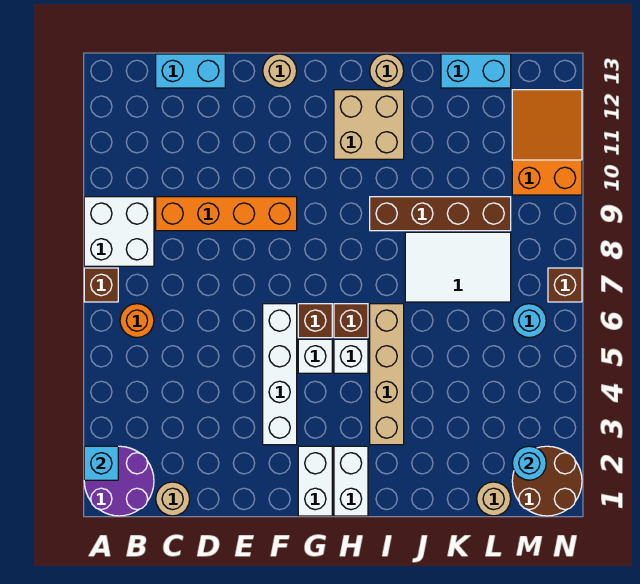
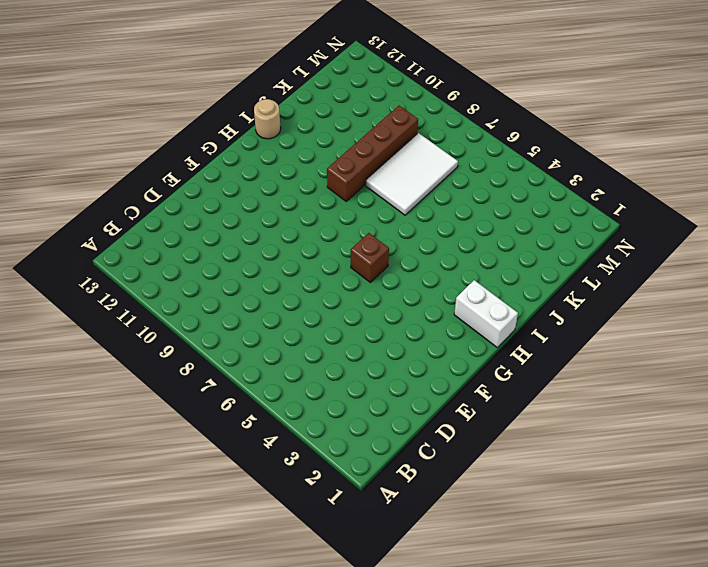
none -> purple 2x2 round brick [84,446,154,516]
none -> brown 1x1 brick [84,268,118,302]
none -> white 2x2 brick [84,197,154,266]

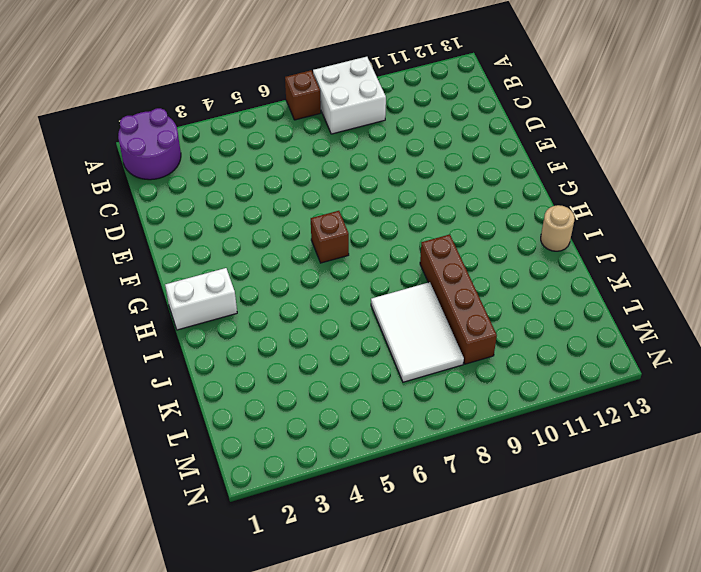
none -> orange 1x1 round brick [120,304,154,338]
none -> tan 1x1 round brick [156,482,190,516]
none -> orange 1x4 brick [156,197,297,231]

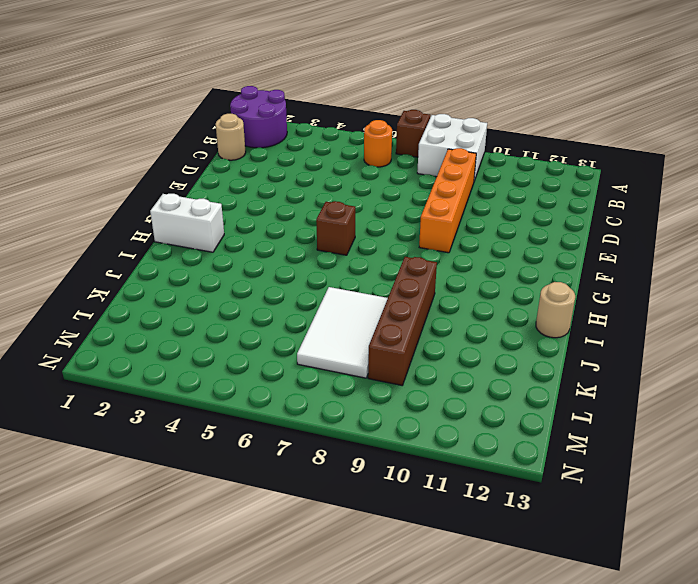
none -> cyan 1x2 brick [156,54,225,88]
none -> white 1x4 brick [263,304,297,445]
none -> tan 1x1 round brick [263,54,297,88]

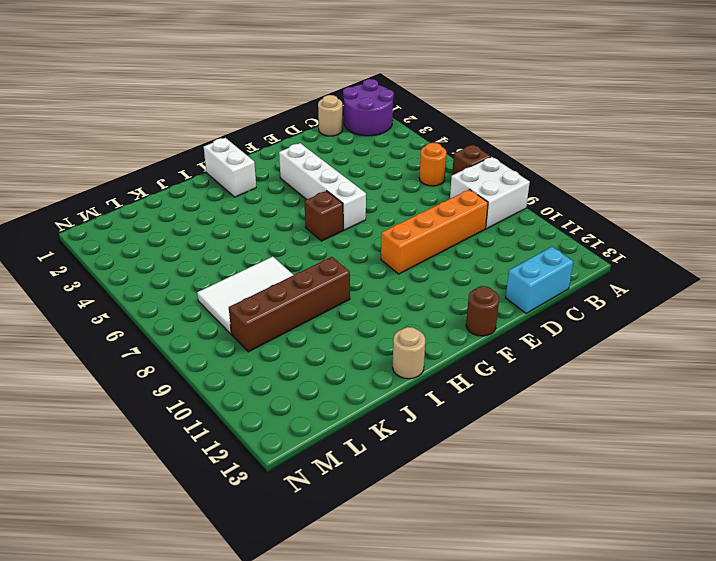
brown 1x1 round brick [466,286,499,336] -> tan 1x1 round brick [263,54,297,88]
none -> white 1x2 brick [298,446,332,516]
none -> white 1x1 brick [298,339,332,373]
none -> white 1x1 brick [334,339,368,373]

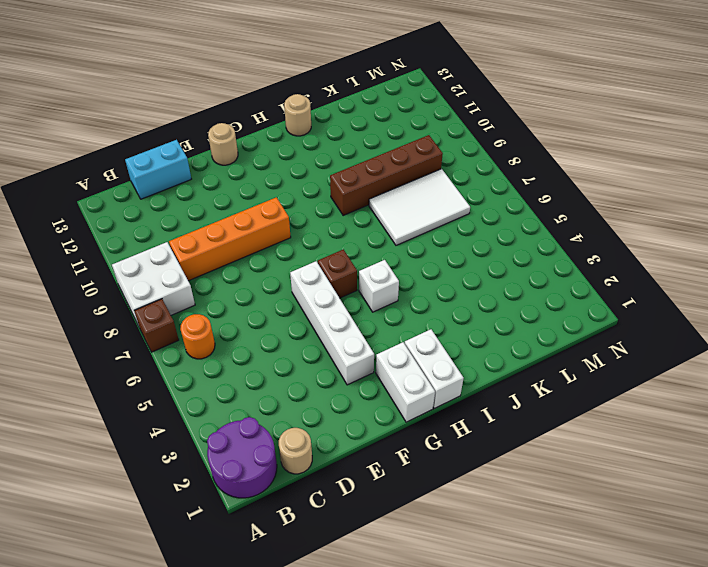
none -> white 1x1 brick [298,339,332,373]
none -> brown 1x1 brick [334,304,368,338]
none -> tan 2x2 brick [334,90,404,159]

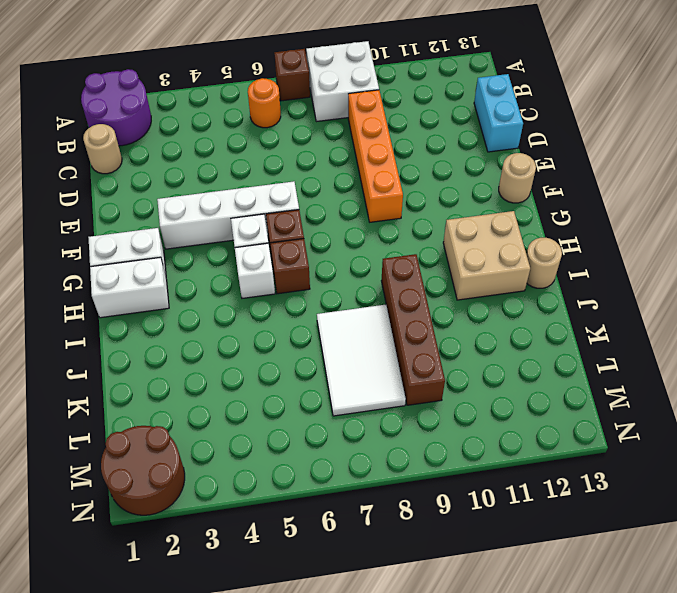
none -> tan 1x4 brick [370,304,404,445]
none -> cyan 1x2 brick [441,54,511,88]
none -> tan 1x1 round brick [477,482,511,516]

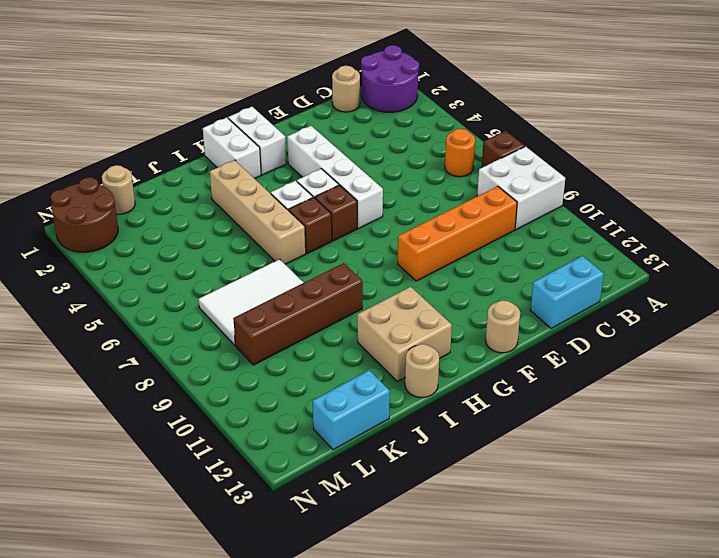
none -> cyan 1x1 round brick [512,304,546,338]
none -> orange 2x3 slope [512,90,582,195]
none -> brown 1x1 brick [548,268,582,302]

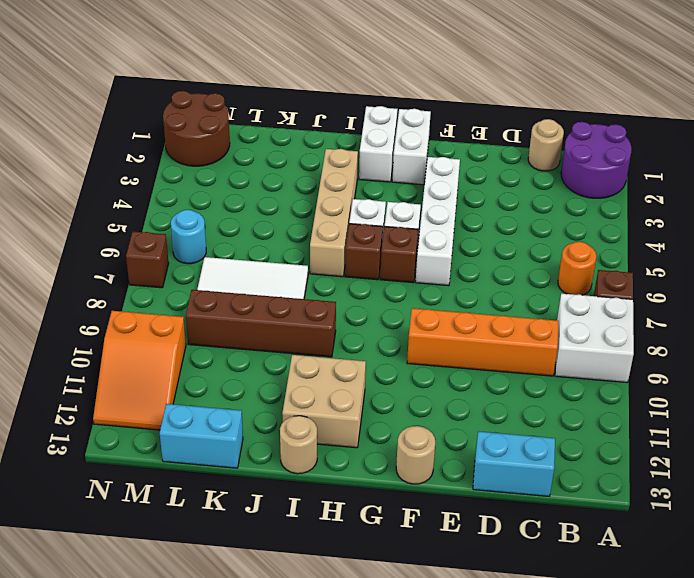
none -> tan 1x1 round brick [477,482,511,516]
none -> cyan 1x1 brick [84,446,118,480]
none -> cyan 1x1 round brick [512,446,546,480]

